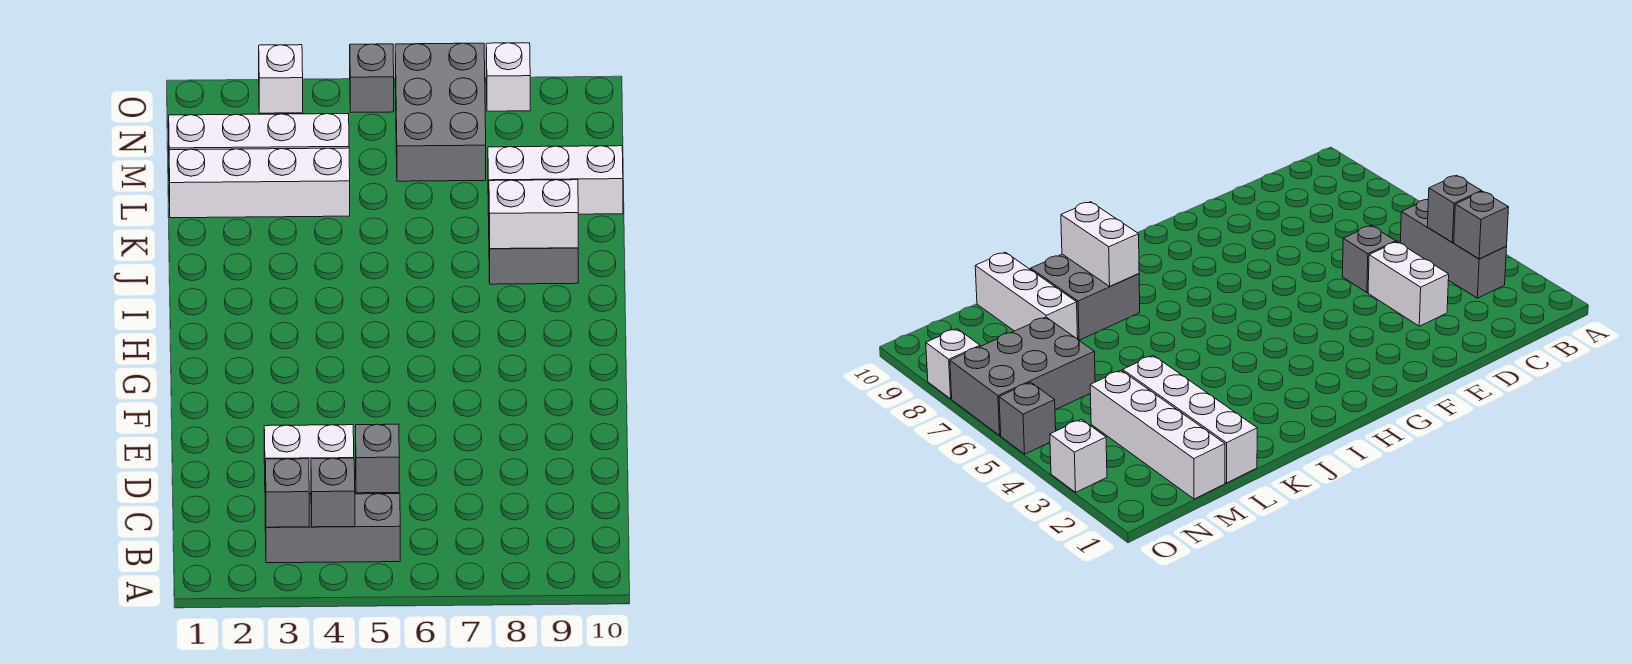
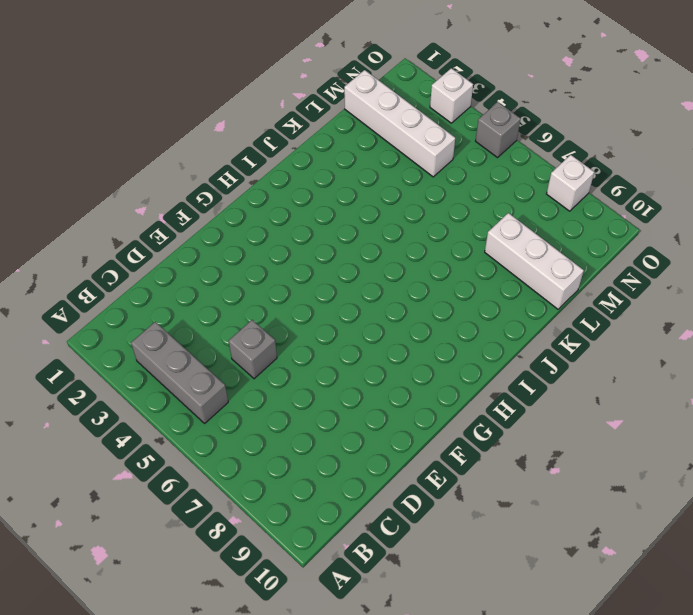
none -> white 1x2 brick [264,425,354,493]
none -> grey 2x2 brick [489,248,578,284]
none -> white 1x4 brick [169,148,350,218]

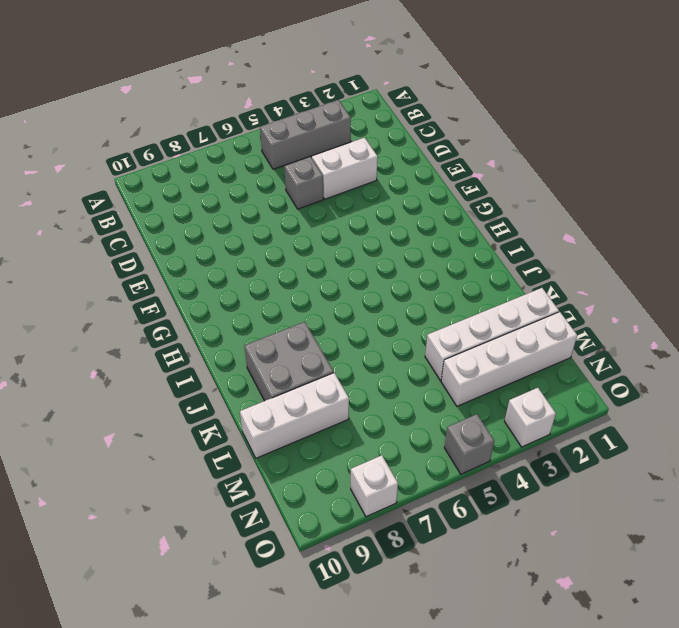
none -> grey 2x3 brick [395,43,486,181]
none -> grey 1x1 brick [265,459,309,527]
none -> grey 1x1 brick [311,458,355,527]

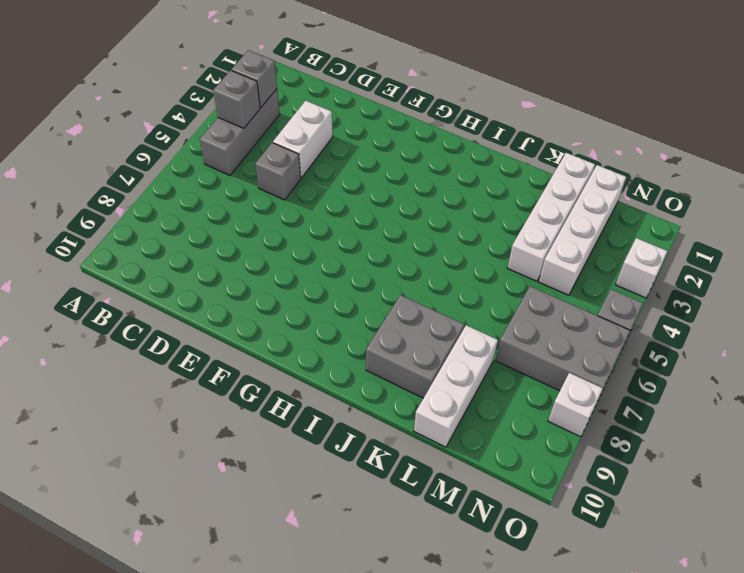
none -> white 1x2 brick [489,180,578,249]

